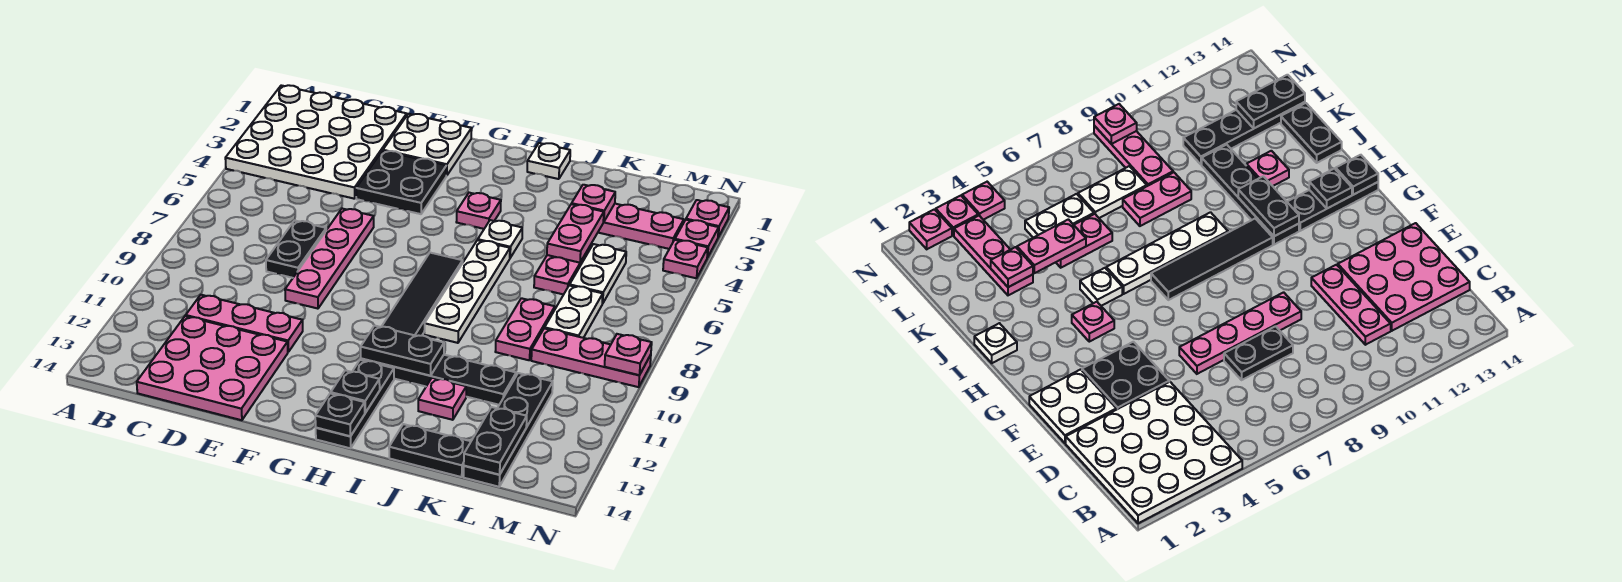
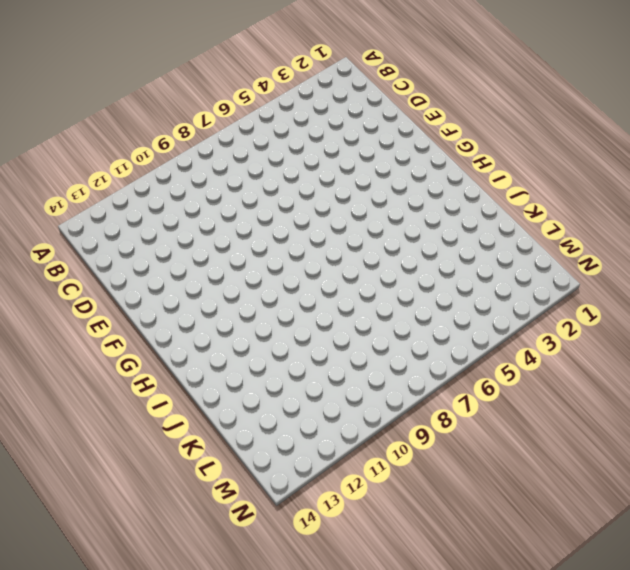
none -> white 4x4 plate [225,85,407,199]
none -> pink 1x3 plate [186,295,303,352]
none -> pink 3x3 plate [137,316,288,420]
none -> black 1x2 plate [266,221,326,278]

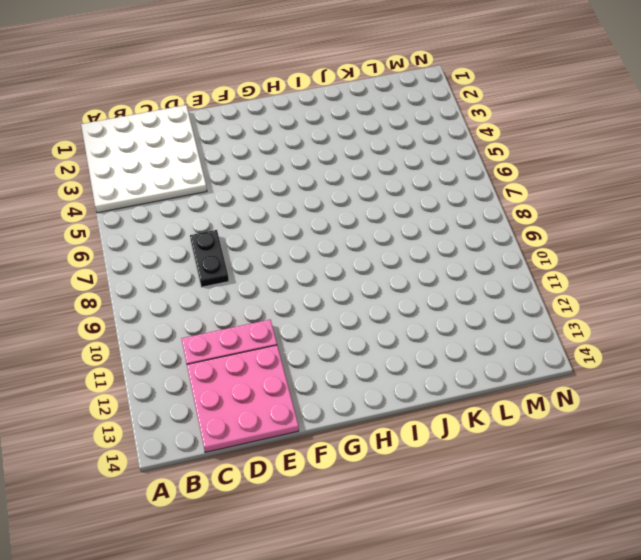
none -> white 2x2 plate [383,114,472,175]
none -> black 2x2 plate [356,151,447,214]
none -> pink 1x4 plate [285,209,374,309]
none -> pink 1x1 plate [457,193,501,229]

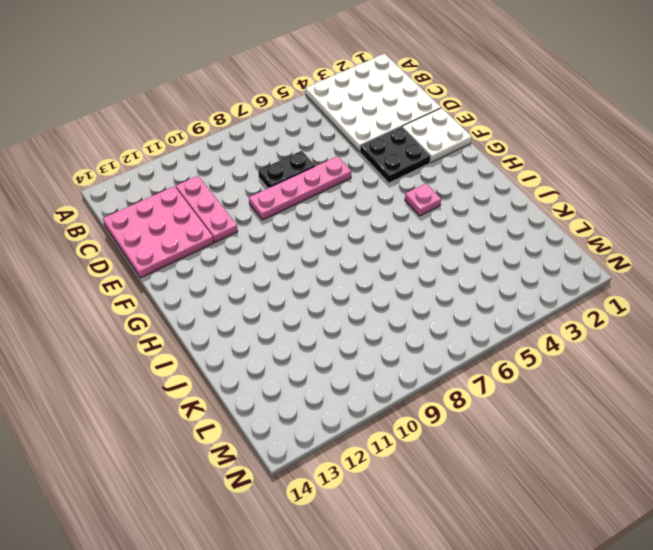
none -> black 1x4 tile [382,253,463,336]
none -> black 1x4 plate [361,355,516,405]
none -> black 1x3 plate [316,360,394,448]
none -> white 1x1 plate [527,143,570,179]

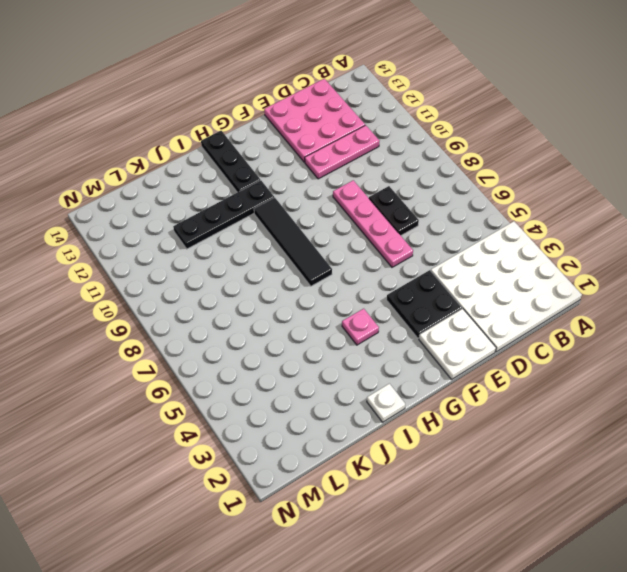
none -> white 1x1 plate [478,220,522,258]
none -> white 1x4 plate [424,240,510,343]
none -> pink 1x1 plate [418,378,466,420]
none -> black 1x2 plate [389,424,471,477]

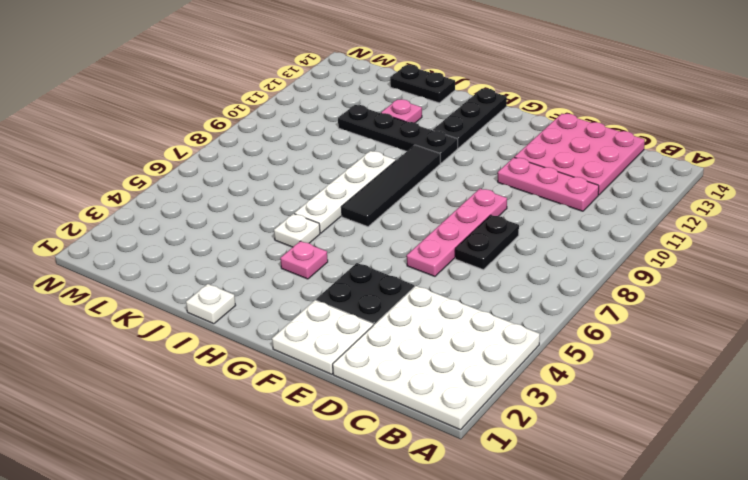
none -> pink 1x3 plate [598,204,684,249]
none -> pink 1x2 plate [534,245,591,295]
none -> pink 1x2 plate [495,298,555,360]
none -> white 1x2 plate [570,244,626,303]

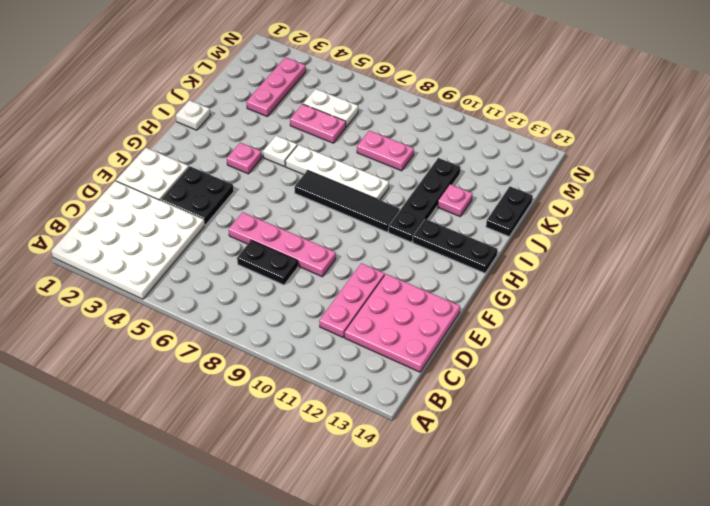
none -> white 1x2 plate [545,285,603,338]
none -> pink 1x3 plate [531,328,651,387]
none -> black 1x4 plate [464,373,553,487]
none -> pink 1x1 plate [686,200,729,237]

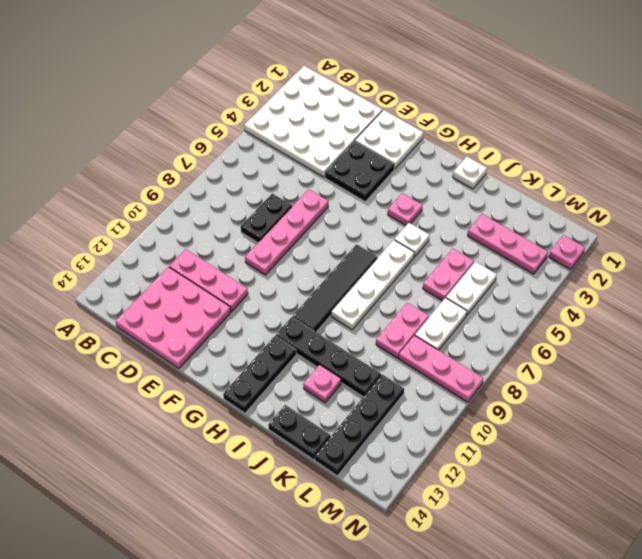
none -> pink 1x1 plate [675,220,719,257]
none -> pink 1x1 plate [663,240,708,278]
none -> black 1x2 plate [361,326,444,376]
none -> black 1x1 plate [331,370,380,413]

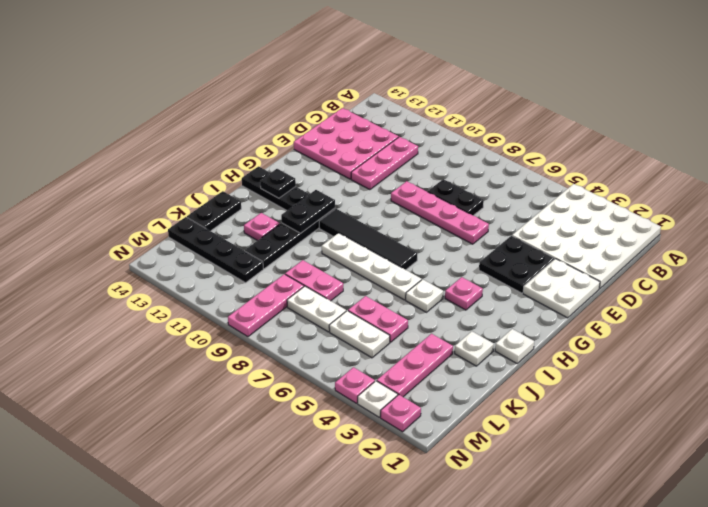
white 1x1 plate [455,331,494,366] -> none
white 1x1 plate [358,381,398,417] -> pink 1x1 plate [675,220,719,257]
none -> black 1x1 plate [315,393,365,436]
none -> pink 1x1 plate [572,185,615,222]
none -> pink 1x2 plate [547,204,604,263]
none -> black 1x2 plate [464,407,527,475]

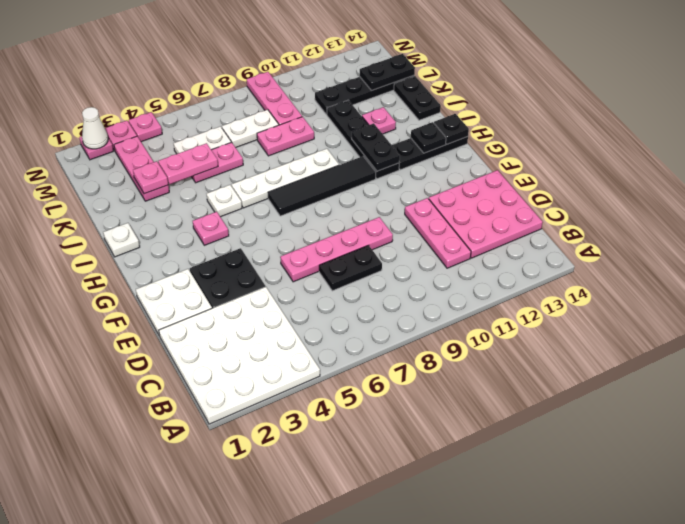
white 1x1 cone [82,107,108,149] -> none
none -> pink 1x1 plate [605,334,652,375]

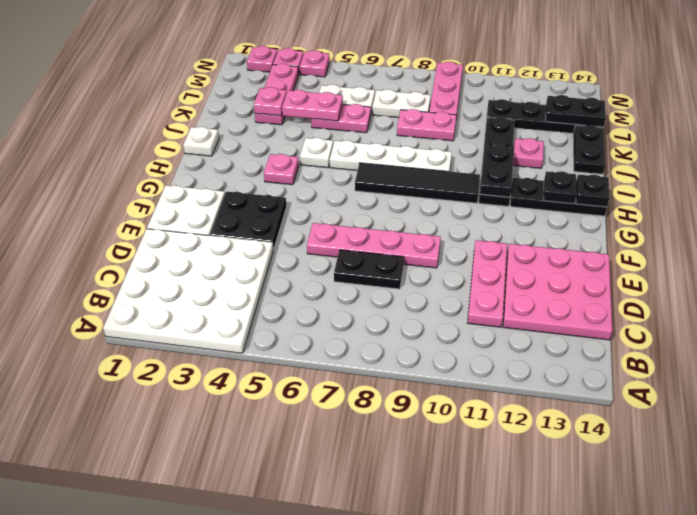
none -> pink 1x1 plate [605,334,652,375]

